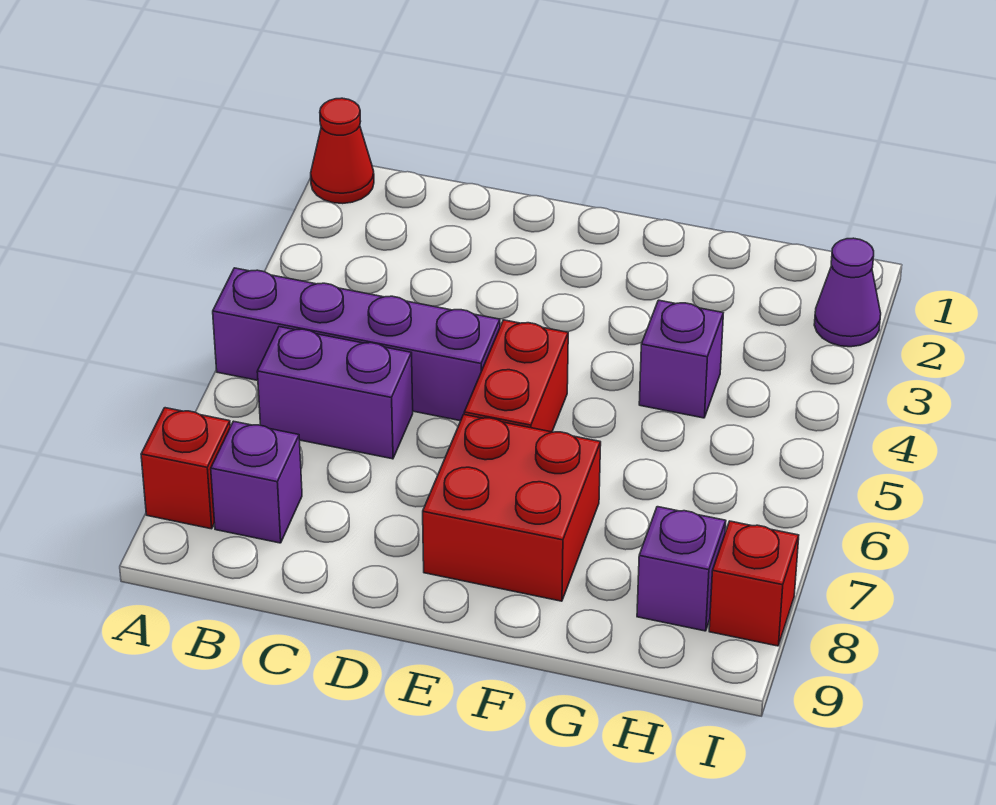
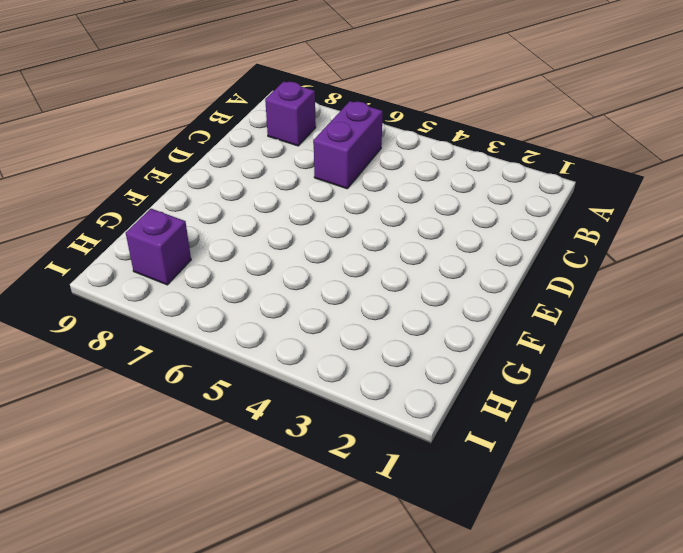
none -> red 1x1 cone [311,98,374,204]
none -> purple 1x4 brick [213,268,500,421]

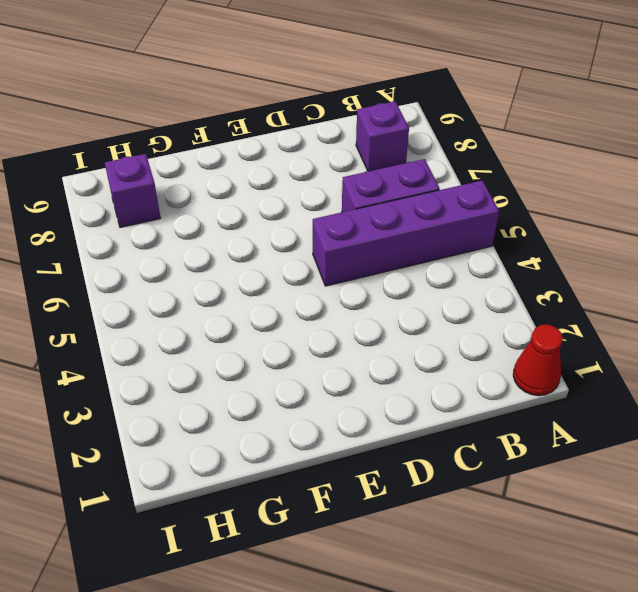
none -> red 1x1 brick [141,408,230,529]
none -> red 1x2 brick [464,320,568,432]

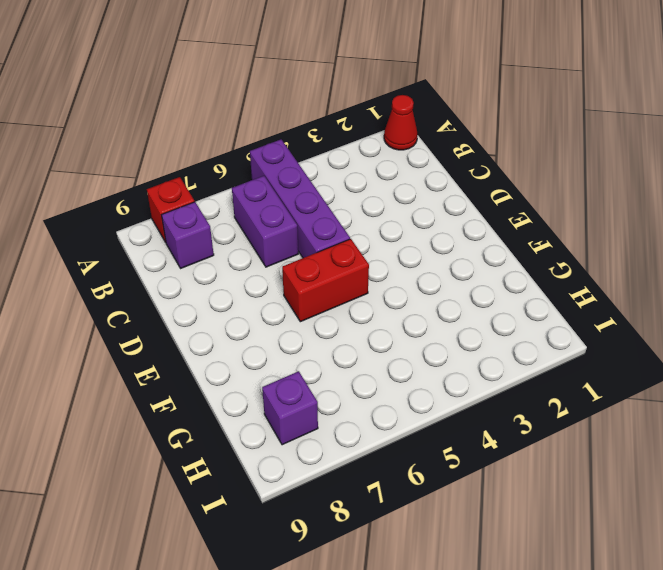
none -> red 2x2 brick [423,415,601,601]
none -> purple 1x1 brick [639,300,723,418]

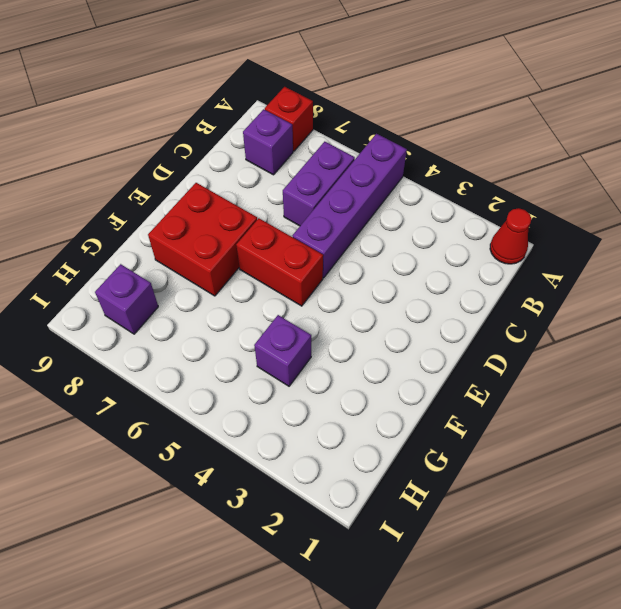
none -> purple 1x1 cone [814,238,881,347]
none -> red 1x1 brick [709,521,799,646]

